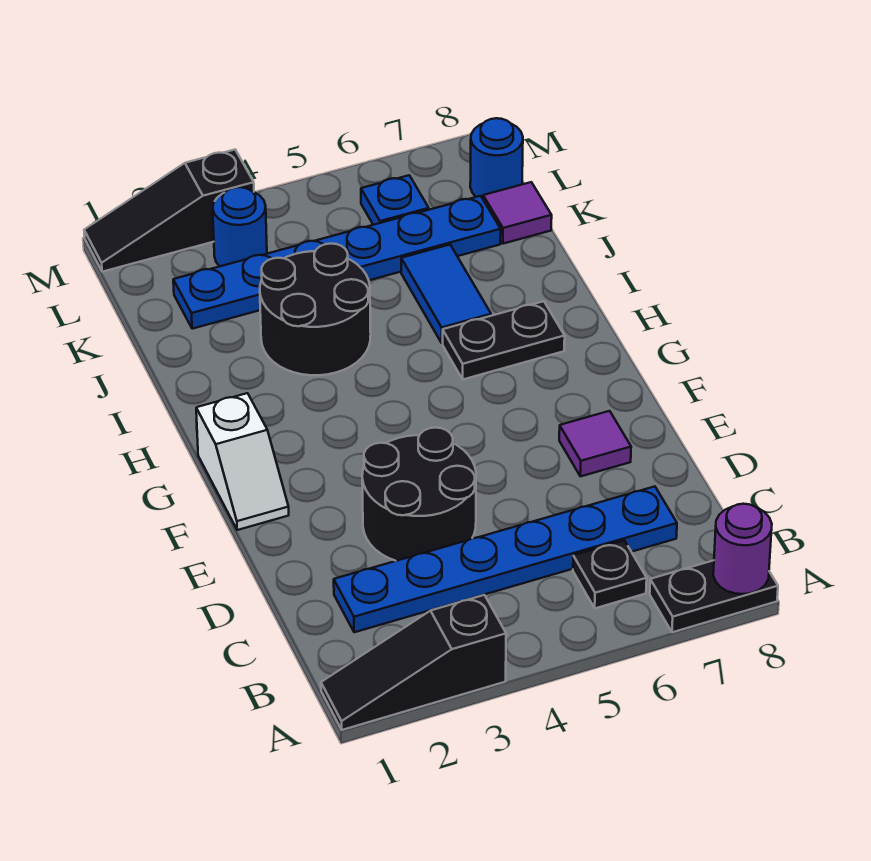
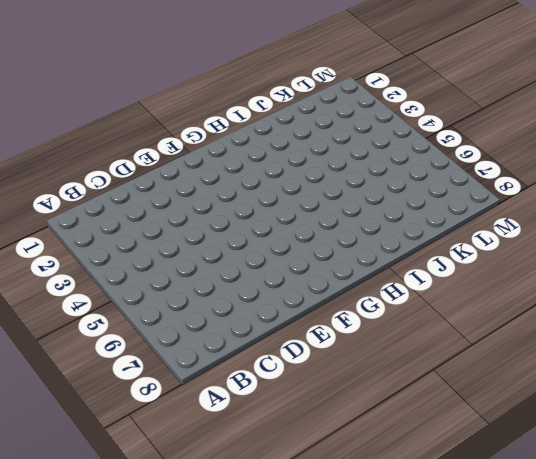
none -> black 1x3 slope [321,595,506,730]
none -> black 1x2 plate [650,560,778,632]
none -> black 1x1 plate [573,541,647,608]

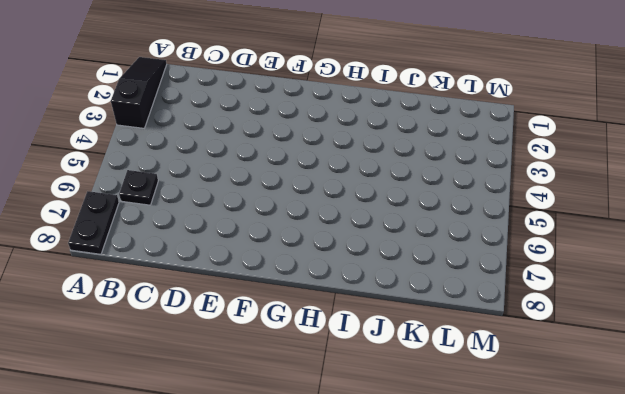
none -> blue 1x6 plate [334,487,677,632]
none -> black 2x2 round brick [362,428,476,561]
none -> purple 1x1 tile [559,411,631,476]

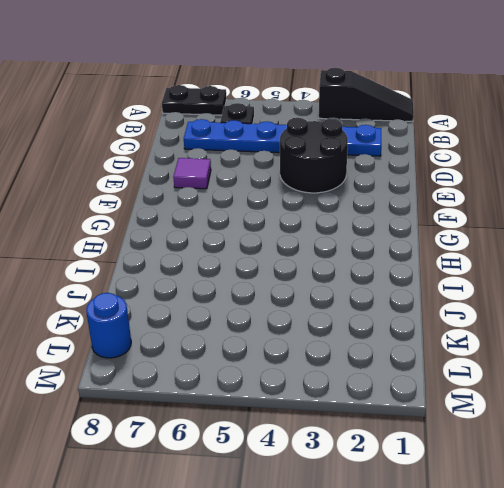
none -> white 1x2 slope [196,393,289,530]
none -> black 1x2 plate [443,301,565,379]
none -> black 2x2 round brick [260,244,371,375]

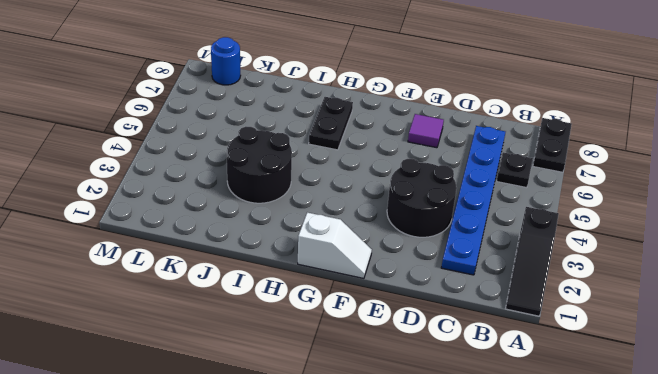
none -> blue 1x2 tile [401,245,491,343]
none -> blue 1x6 plate [173,196,501,329]
none -> purple 1x1 tile [483,182,552,244]

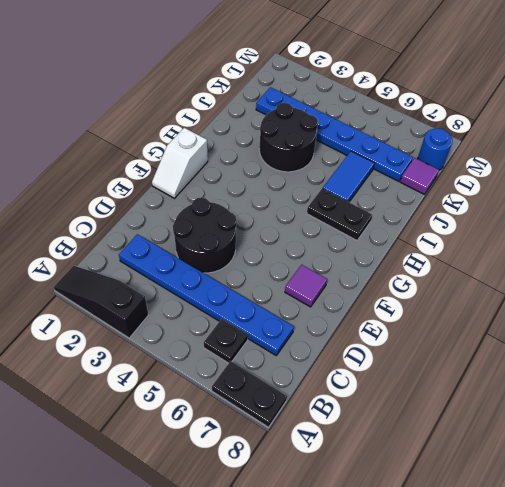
none -> blue 1x1 round brick [213,187,267,266]
none -> blue 1x1 plate [361,175,429,225]
none -> black 1x3 slope [84,150,254,272]

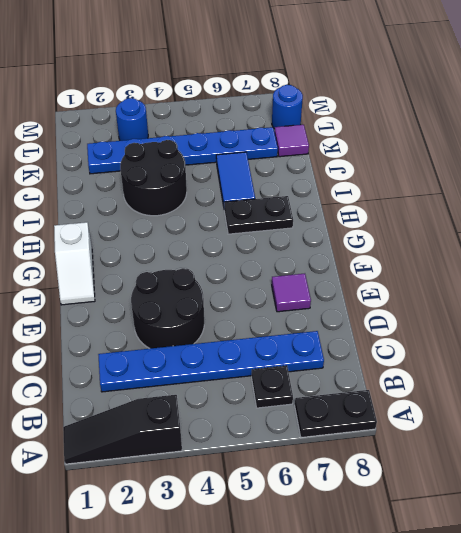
none -> blue 1x1 plate [361,175,429,225]
none -> black 1x3 slope [84,150,254,272]
none -> purple 1x1 round brick [713,504,772,594]

